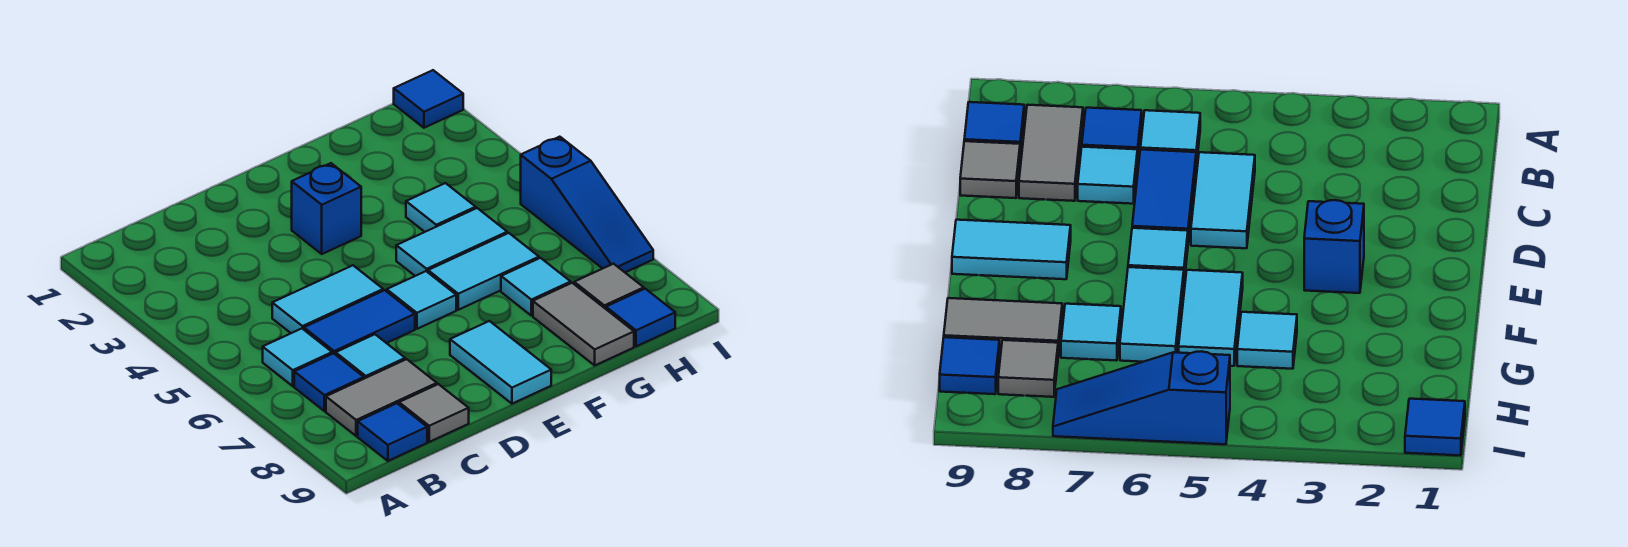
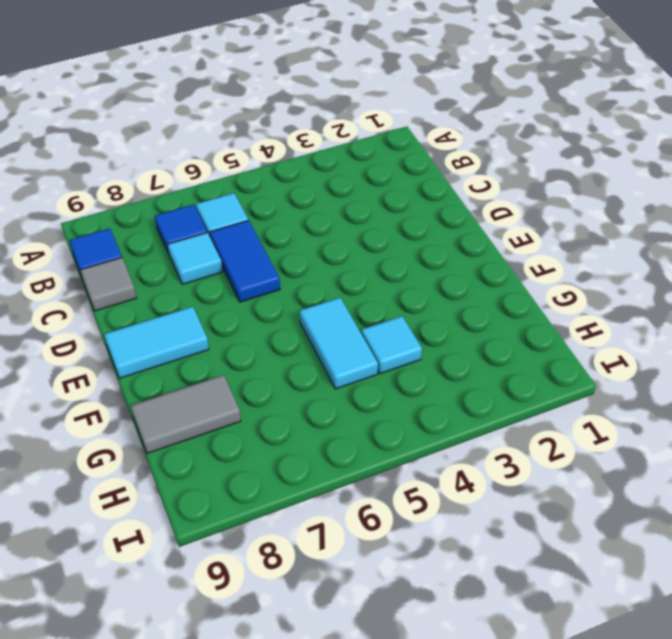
none -> grey 1x2 tile [326,359,437,436]
none -> cyan 1x2 tile [272,265,383,333]
none -> blue 1x1 brick [292,163,361,254]

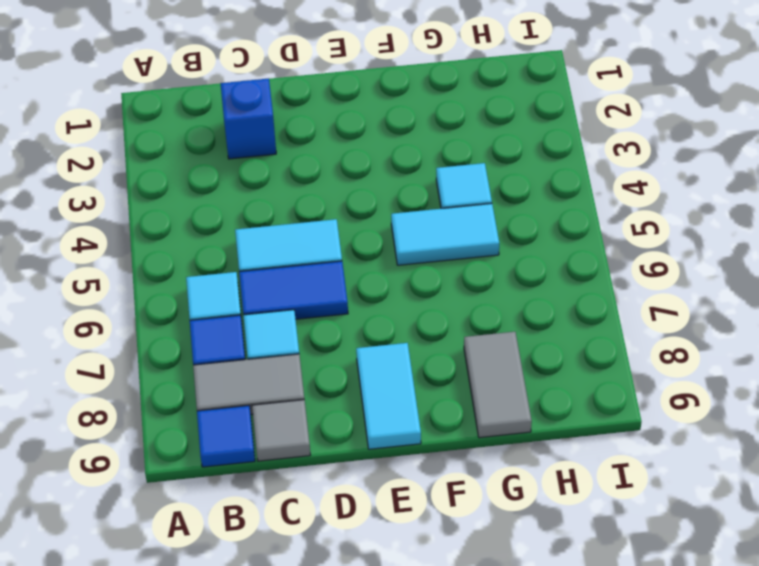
blue 1x1 brick [220,78,276,159] -> blue 1x1 brick moved to [292,163,361,254]
none -> cyan 1x1 tile [387,271,456,329]
none -> cyan 1x2 tile [428,233,539,310]
none -> cyan 1x1 tile [501,258,571,316]

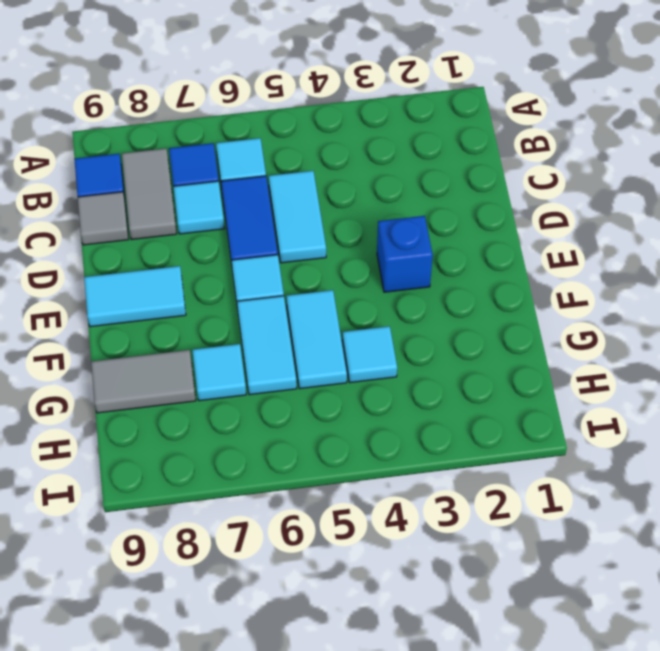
none -> grey 1x1 tile [574,264,644,309]
none -> blue 1x1 tile [606,289,675,346]
none -> blue 1x1 tile [394,70,463,128]

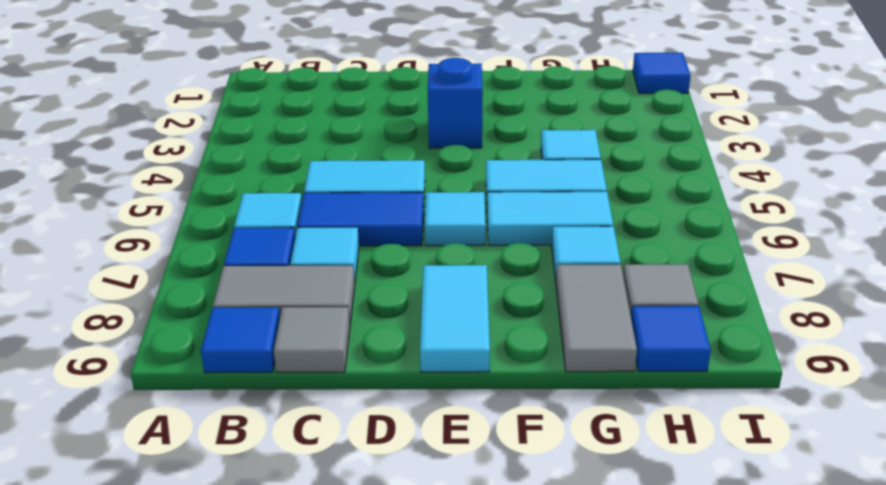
none -> blue 1x3 slope [521,137,653,272]

